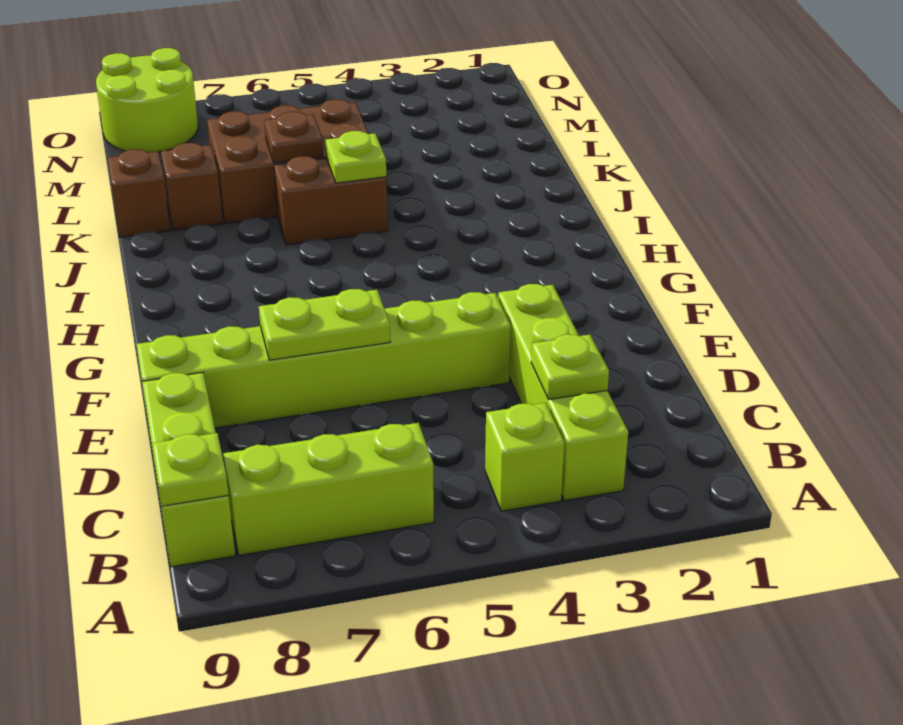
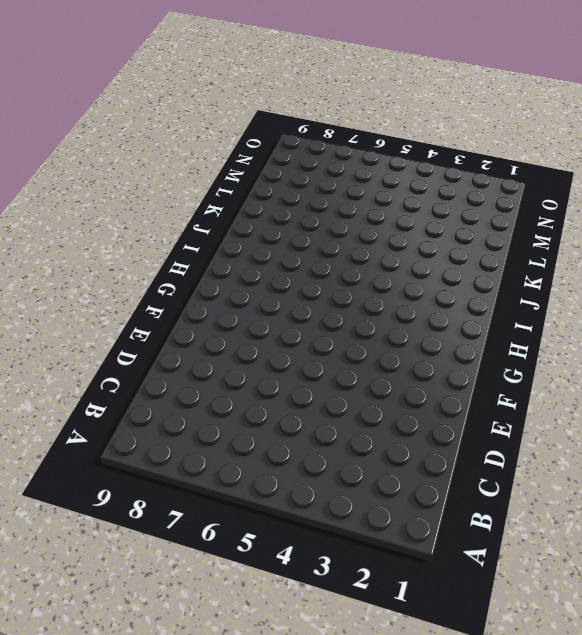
none -> lime 1x4 brick [498,284,628,501]
none -> lime 1x1 brick [485,403,564,511]
none -> lime 1x3 brick [223,423,434,555]

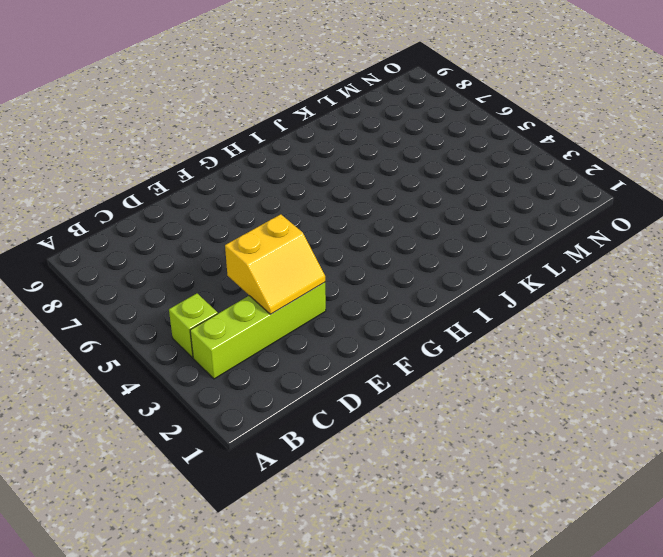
yellow 2x2 slope [225,214,325,314] -> none
none -> lime 1x3 brick [223,423,434,555]
none -> lime 1x3 brick [142,373,235,567]
none -> lime 1x6 brick [136,292,511,428]

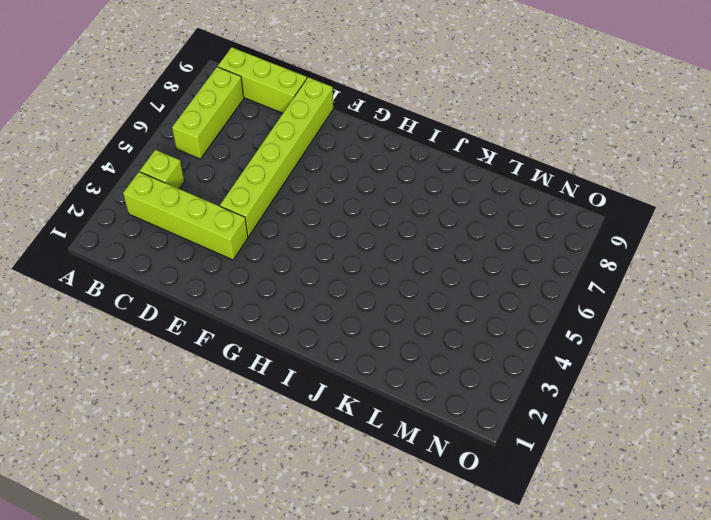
none -> brown 1x2 brick [274,156,388,245]
none -> brown 2x3 brick [207,99,369,224]
none -> brown 1x1 brick [161,143,223,230]

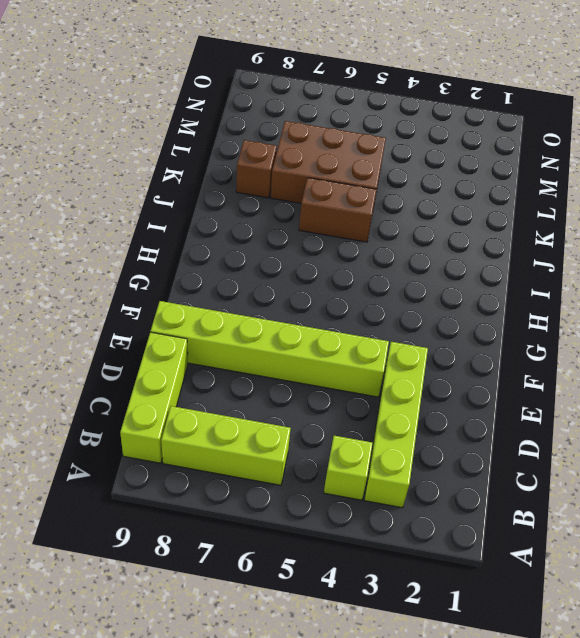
none -> brown 1x1 brick [108,149,170,237]
none -> lime 2x2 round brick [96,48,198,153]
none -> lime 1x1 plate [152,433,229,506]

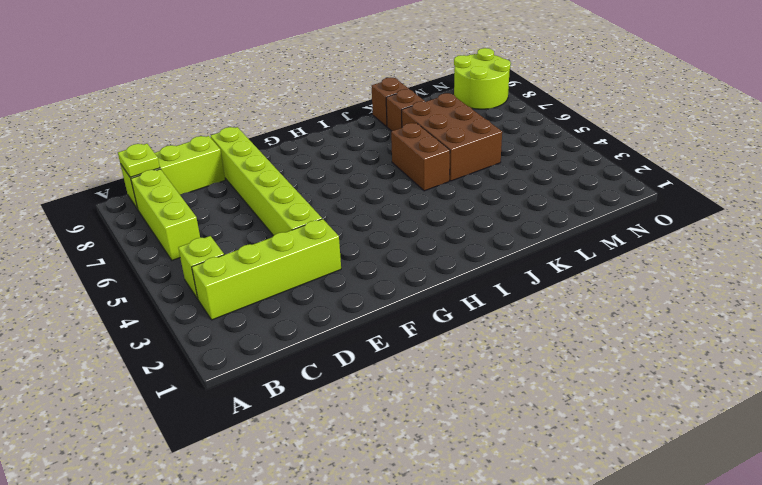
none -> lime 1x1 plate [531,334,609,400]
none -> lime 1x2 plate [259,289,390,360]
none -> lime 1x1 plate [326,131,386,183]

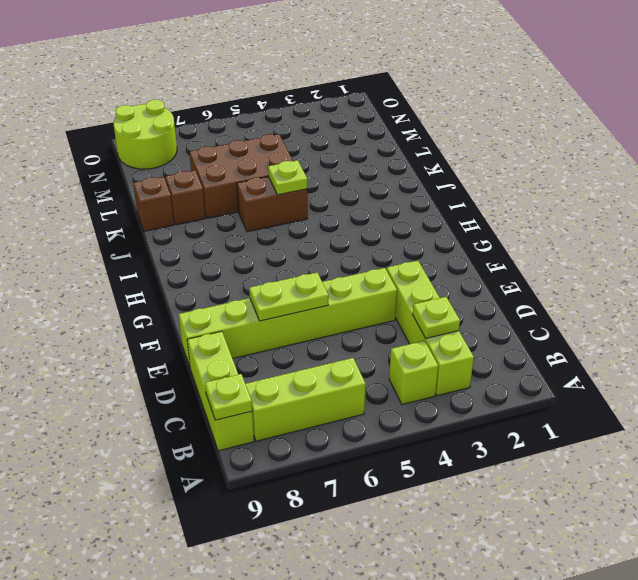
none -> brown 1x1 plate [264,112,323,163]

